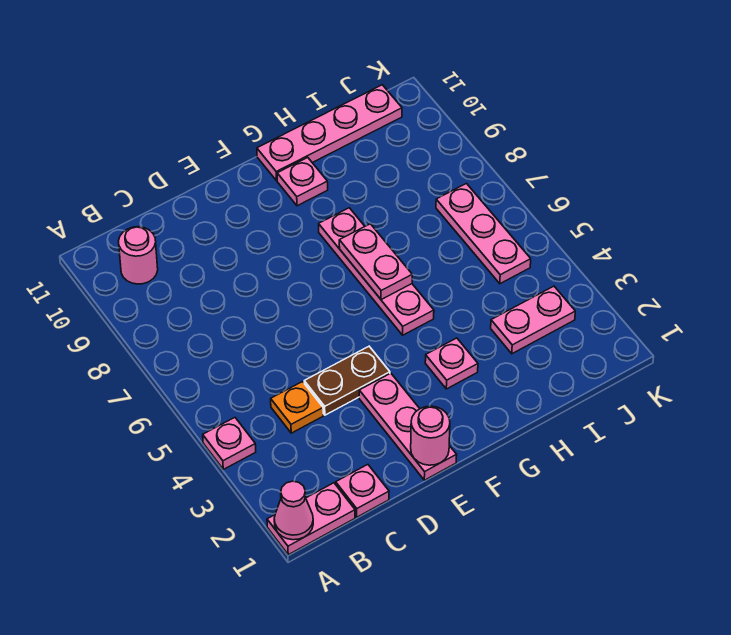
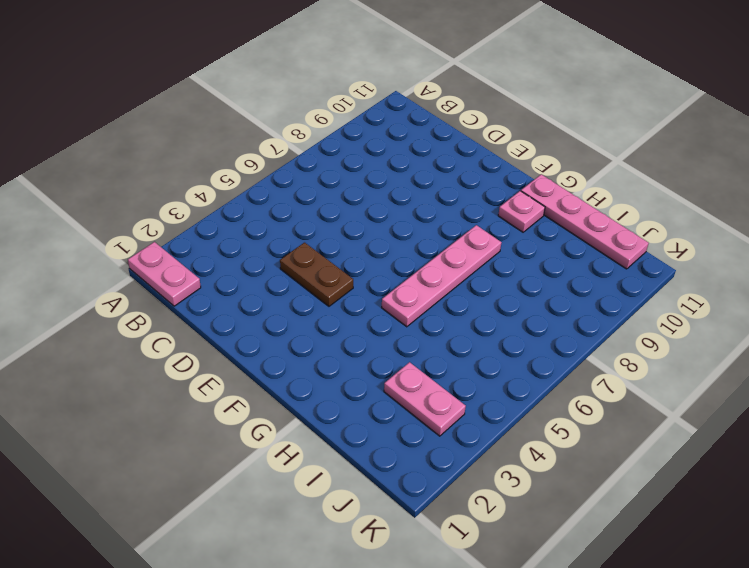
none -> pink 1x1 plate [203,418,256,469]
none -> pink 1x1 round brick [119,227,158,284]
none -> pink 1x1 plate [336,465,389,517]

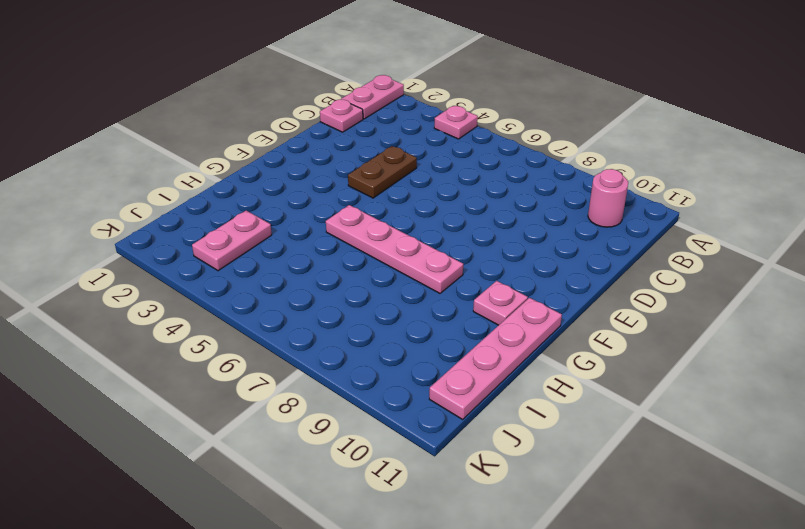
none -> orange 1x1 plate [271,382,323,433]
none -> pink 1x3 plate [359,373,457,480]
none -> pink 1x1 plate [425,338,478,389]

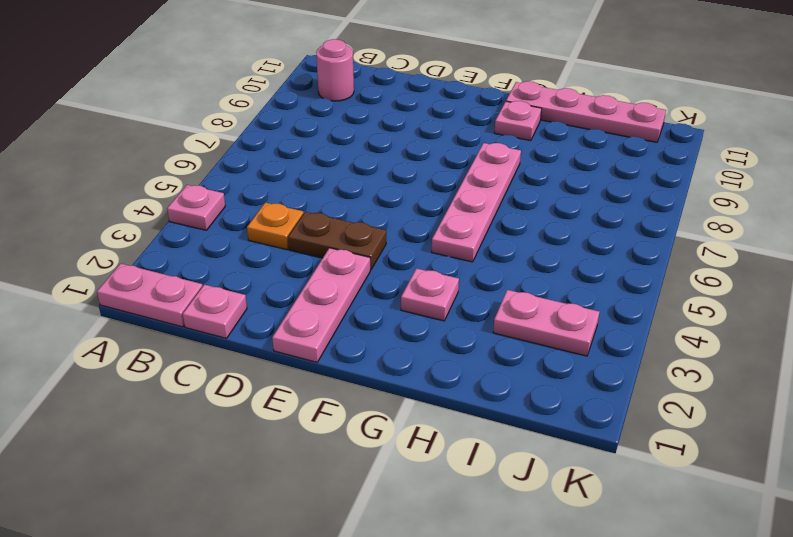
none -> pink 1x3 plate [436,184,531,284]
none -> pink 1x1 cone [274,481,313,540]
none -> pink 1x1 round brick [411,406,450,465]

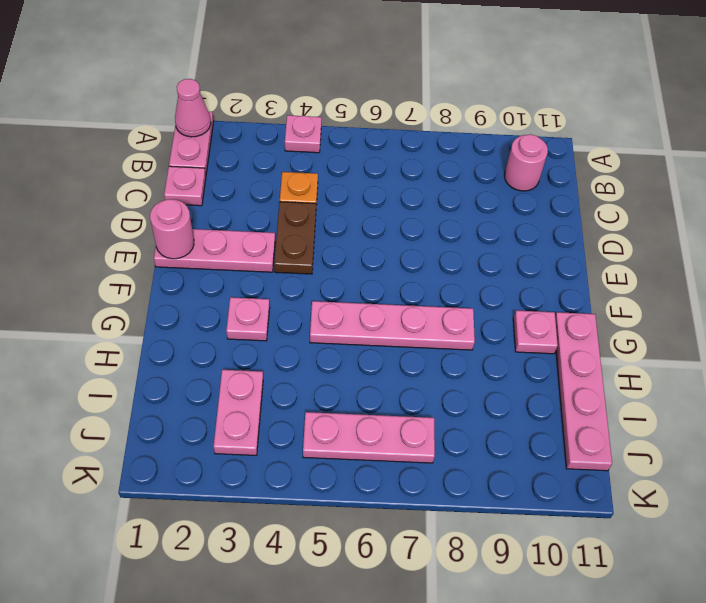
none -> pink 1x2 plate [339,224,412,300]

